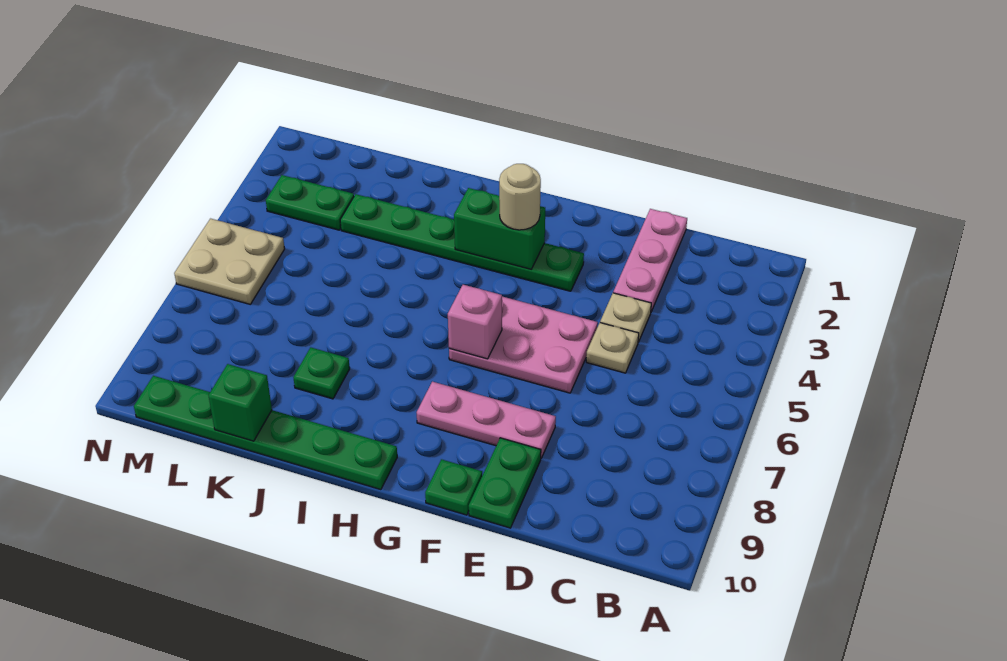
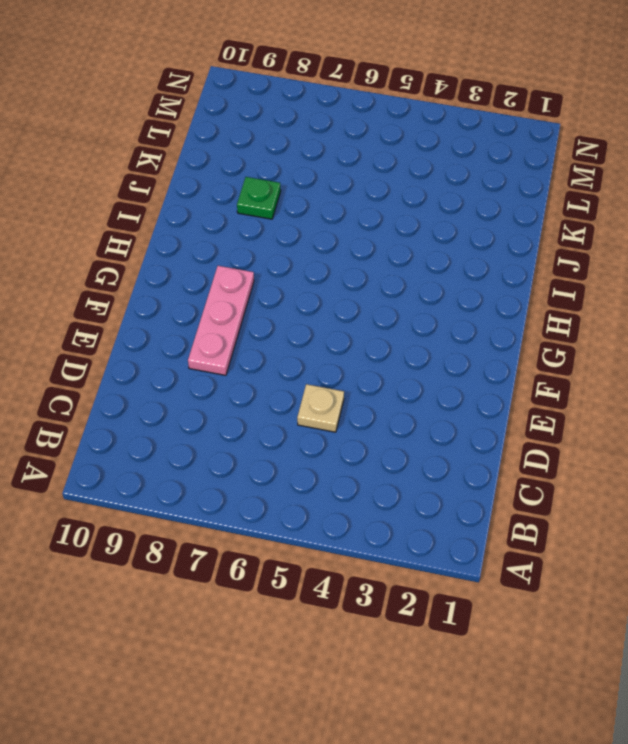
none -> pink 1x3 plate [613,209,687,311]
none -> tan 1x1 plate [600,293,651,342]
none -> pink 2x3 plate [449,297,598,393]

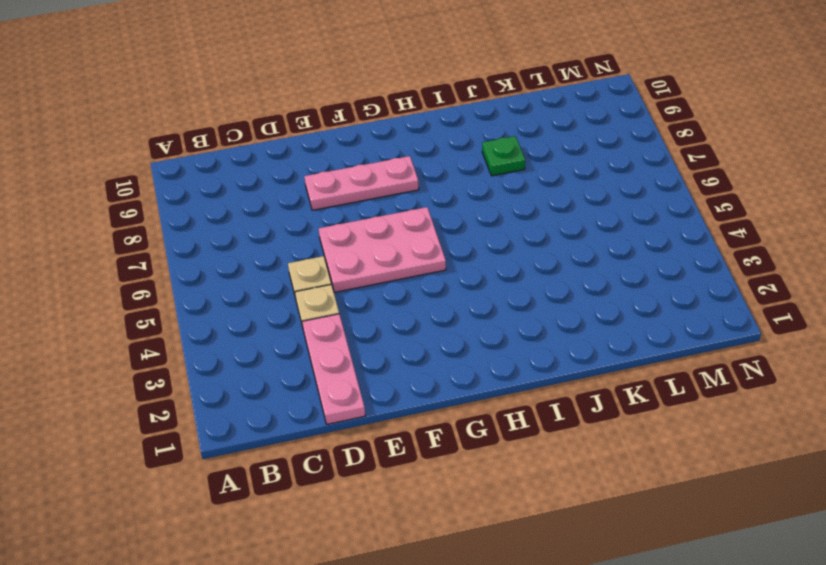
none -> green 1x2 plate [469,438,541,528]
none -> green 1x6 plate [340,194,584,291]
none -> green 1x1 plate [425,459,482,515]

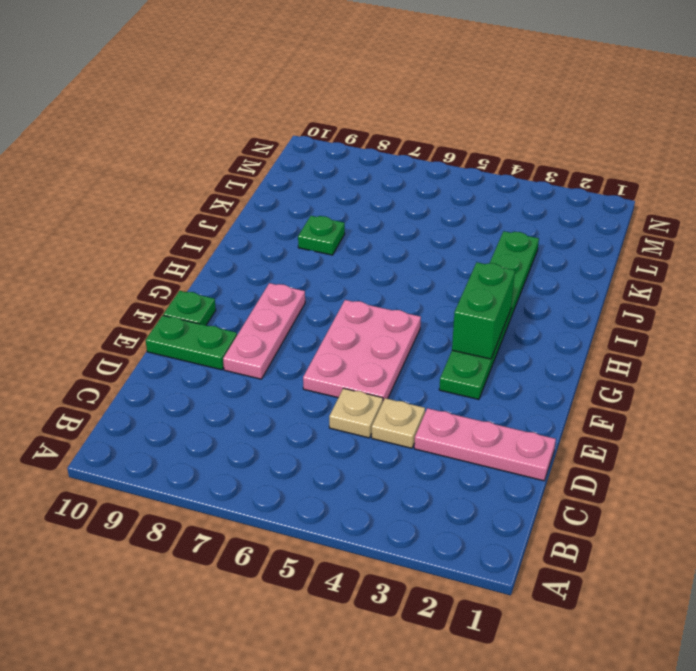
none -> green 1x6 plate [134,376,397,490]
none -> green 1x2 plate [266,175,354,230]
none -> tan 2x2 plate [174,219,285,304]

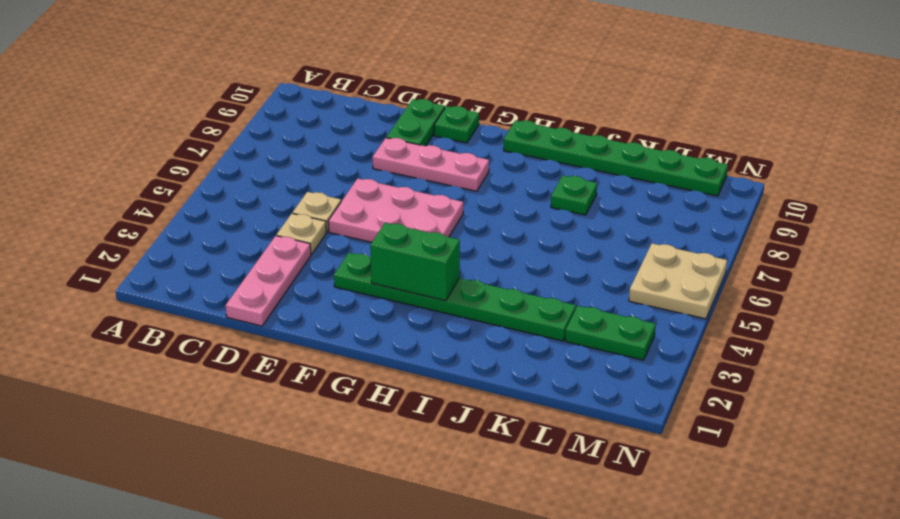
none -> pink 1x1 brick [448,285,502,359]
none -> green 1x1 brick [208,364,272,441]
none -> tan 1x1 round brick [499,164,541,230]

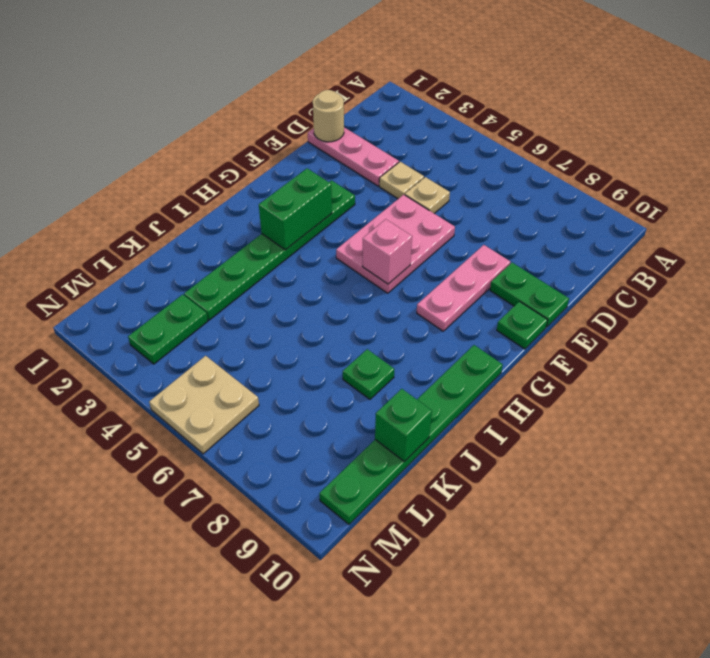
tan 1x1 round brick [313,90,344,142] -> tan 1x1 round brick moved to [499,164,541,230]

